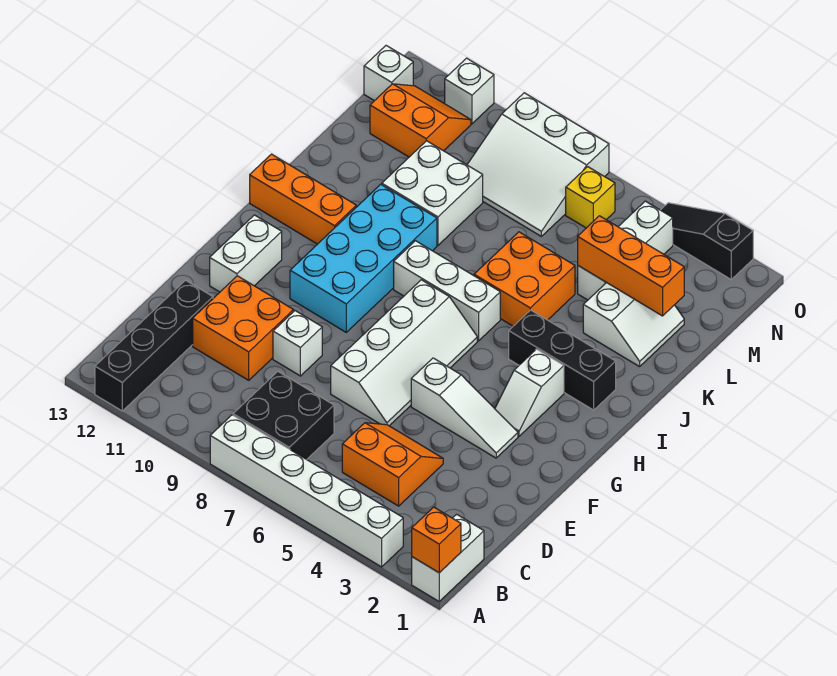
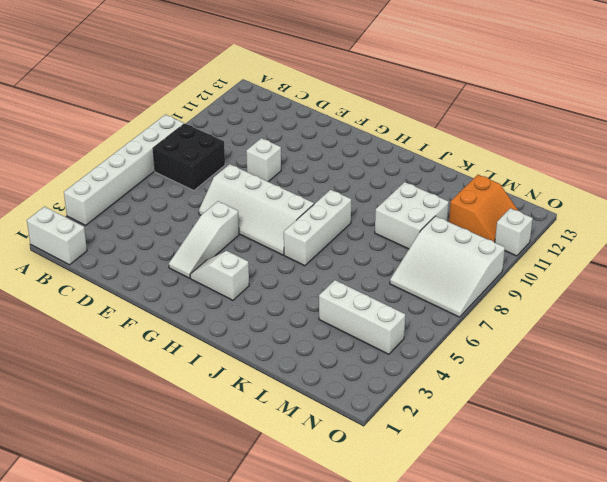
white 3x3 slope [390,216,505,317] -> white 3x3 slope turned to [467,93,609,236]
none -> black 1x4 brick [95,280,213,411]
none -> orange 2x2 slope [342,423,443,506]
none -> orange 2x2 brick [193,276,294,380]

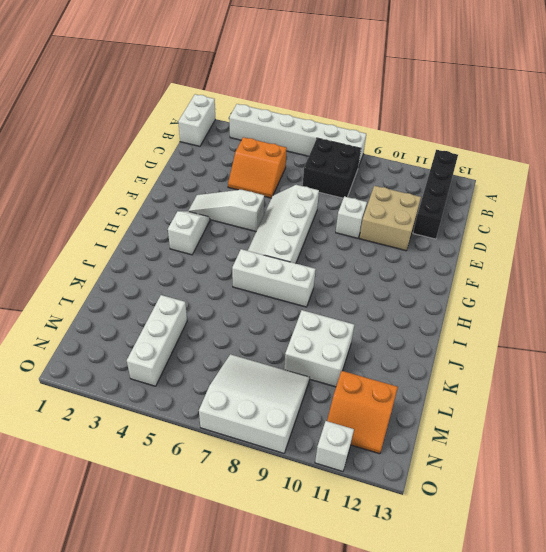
tan 2x2 brick [359,186,421,251] -> orange 2x2 brick [193,276,294,380]
none -> white 1x2 brick [210,215,282,292]
none -> cyan 2x4 brick [290,184,437,332]
none -> black 1x3 brick [509,310,616,410]

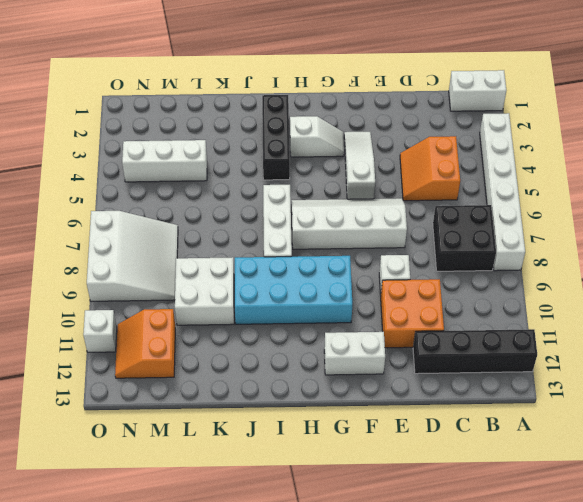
none -> orange 1x3 brick [250,154,356,244]
none -> orange 2x2 brick [474,232,575,326]
none -> white 2x2 slope [583,283,684,367]

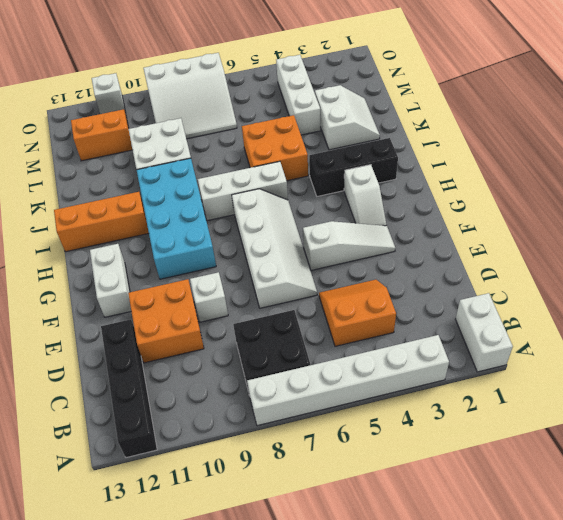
none -> yellow 1x1 brick [566,167,615,228]
none -> white 1x1 brick [364,46,413,101]
none -> black 1x3 slope [661,203,753,279]

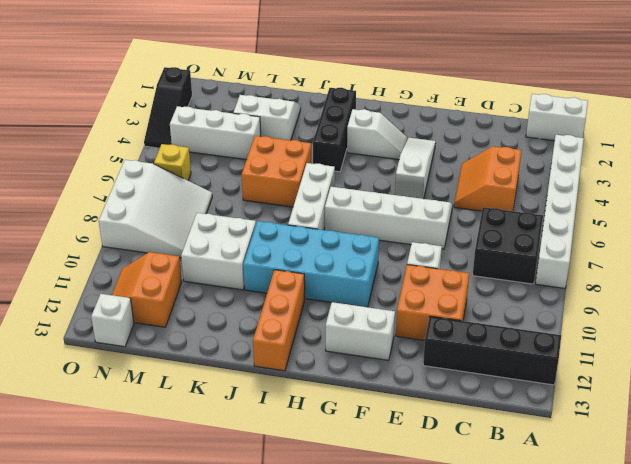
none -> white 1x1 brick [445,58,494,124]
none -> orange 1x1 brick [412,507,461,573]
none -> orange 1x3 brick [578,216,684,316]

